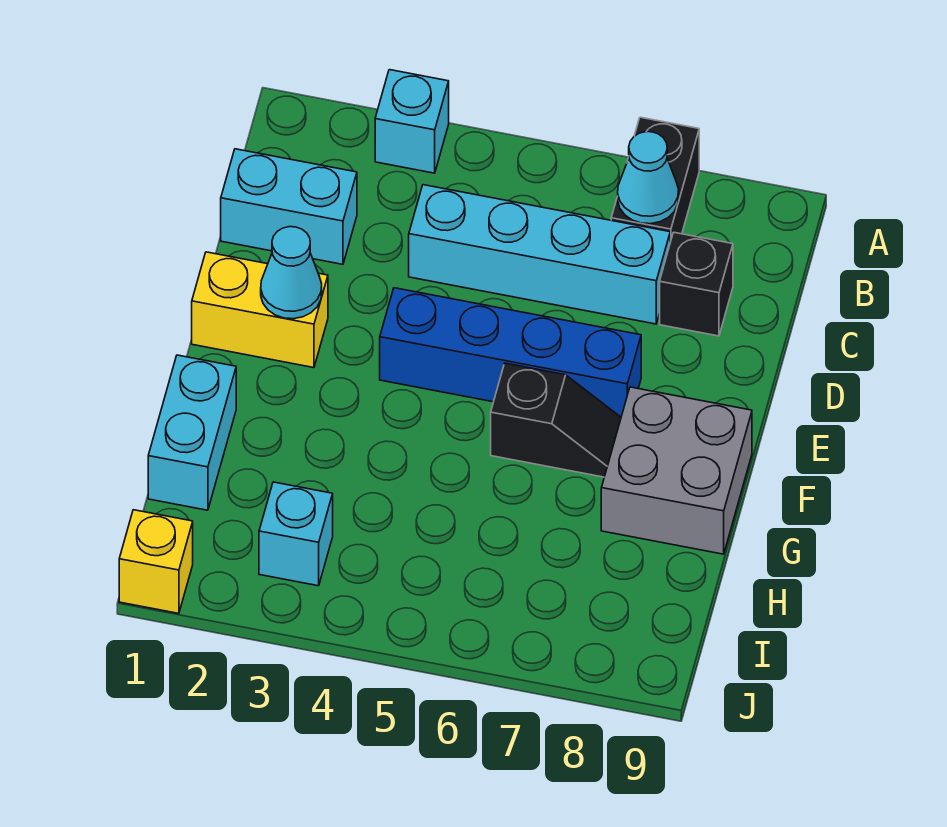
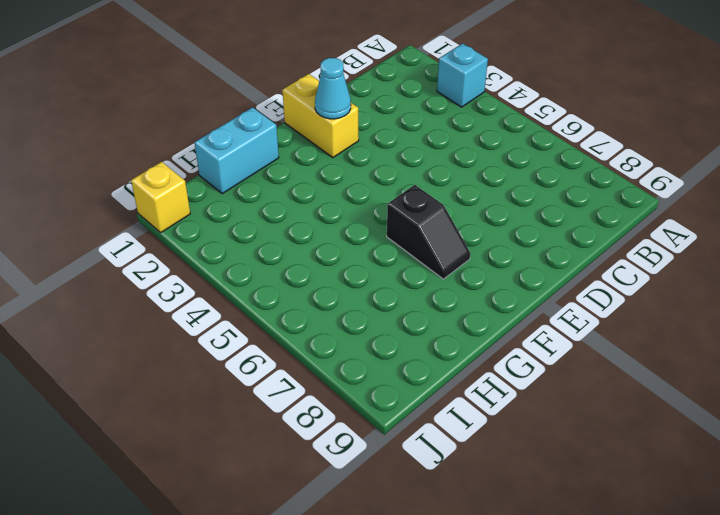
none -> black 1x2 brick [611,117,699,242]
none -> cyan 1x2 brick [221,149,357,264]
none -> cyan 1x4 brick [409,185,670,324]

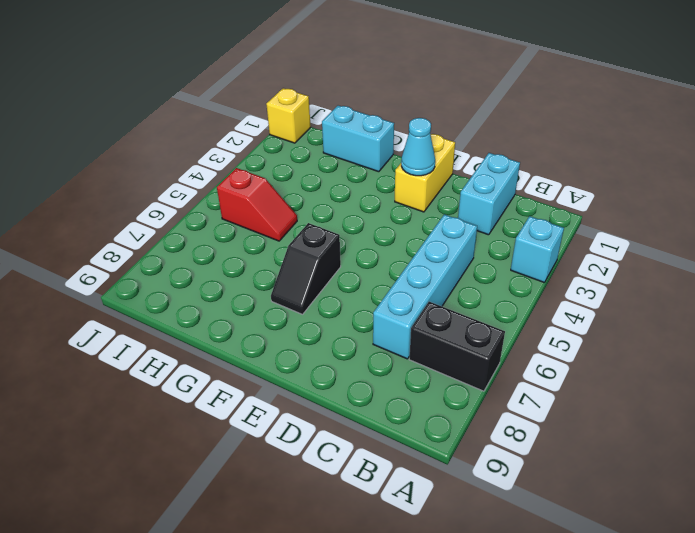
red 1x2 slope [217,168,297,241] -> none
none -> black 1x1 brick [660,232,733,336]
none -> blue 1x4 brick [380,288,641,417]
none -> grey 2x2 brick [601,387,752,554]

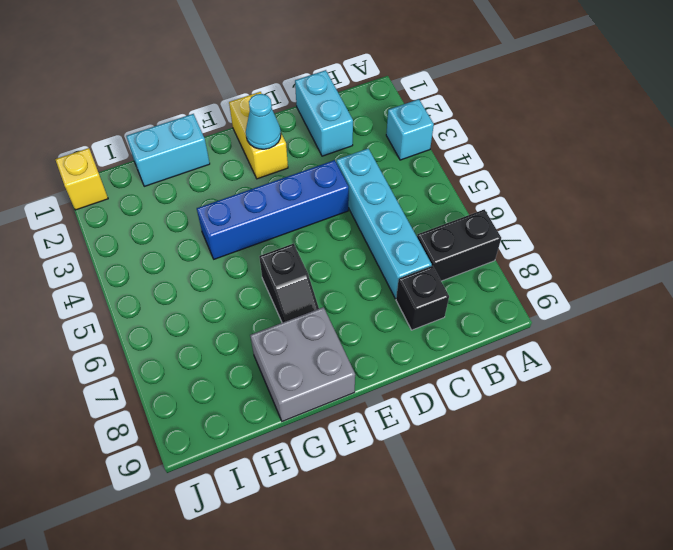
blue 1x4 brick [197,160,349,259] -> blue 1x4 brick turned to [380,288,641,417]
none -> cyan 1x1 brick [259,482,333,586]
none -> cyan 1x1 cone [618,132,679,224]

